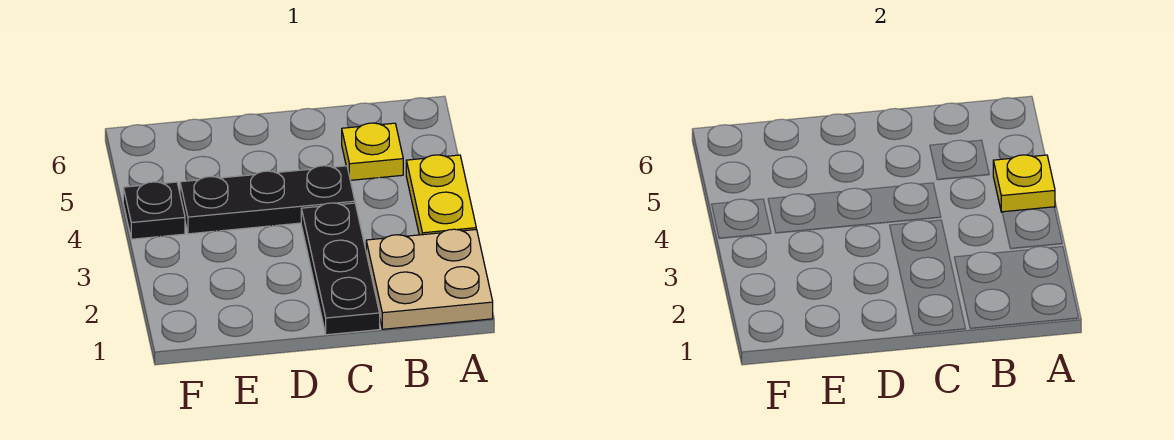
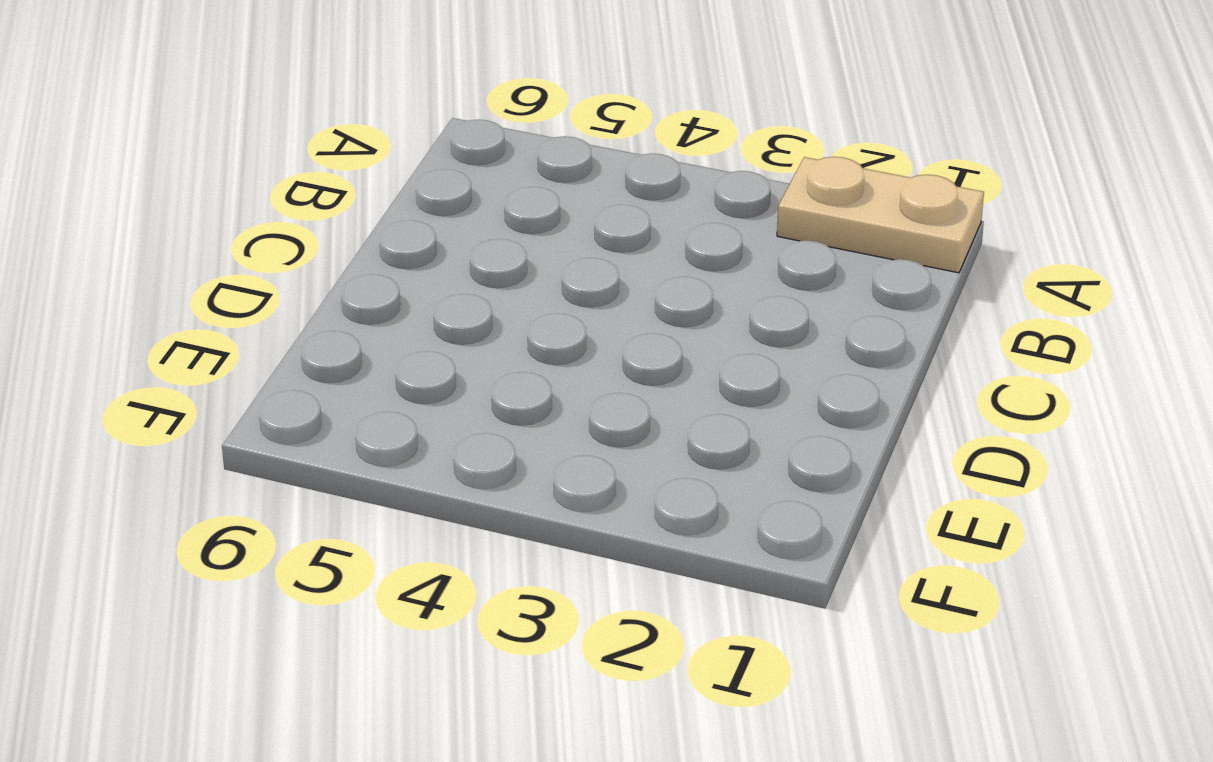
tan 1x2 plate [777,157,984,273] -> tan 2x2 plate [366,229,493,329]
none -> yellow 1x2 plate [406,155,476,235]
none -> yellow 1x1 plate [342,123,403,180]

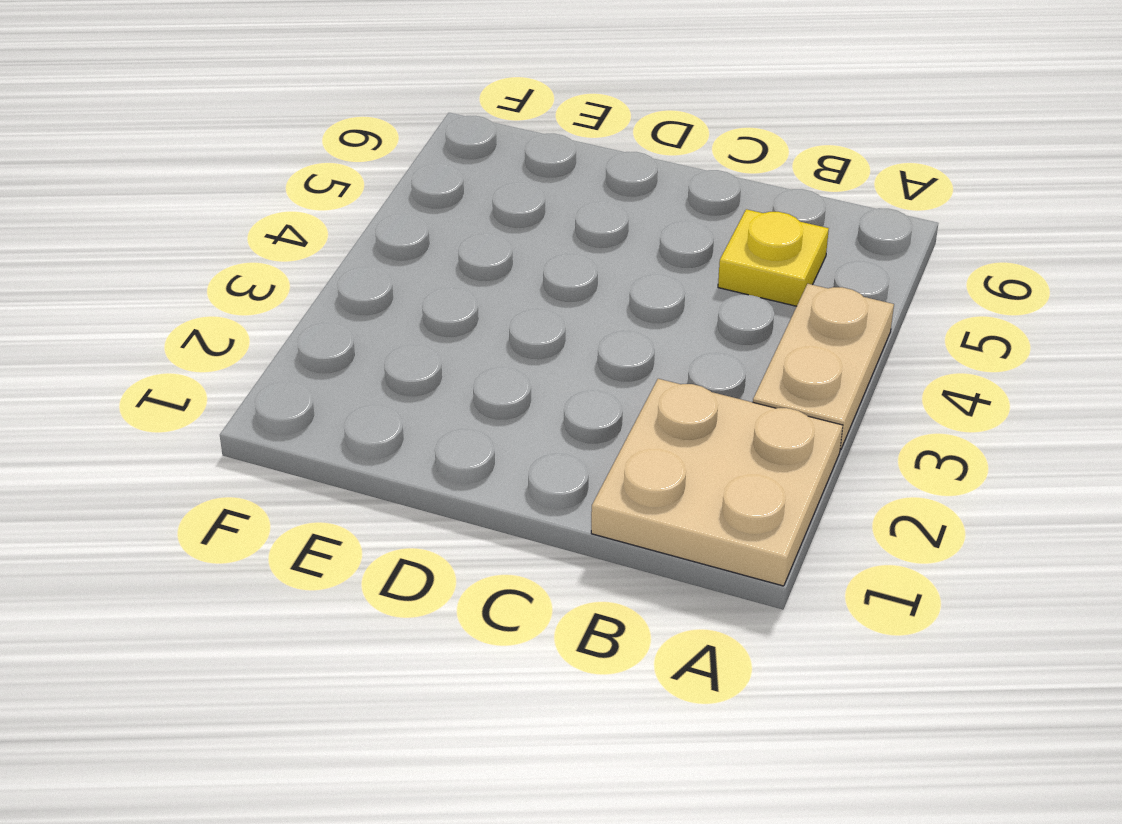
tan 1x2 plate [753,284,894,450] -> yellow 1x2 plate [406,155,476,235]
none -> black 1x3 plate [301,203,380,335]
none -> black 1x3 plate [180,166,355,234]

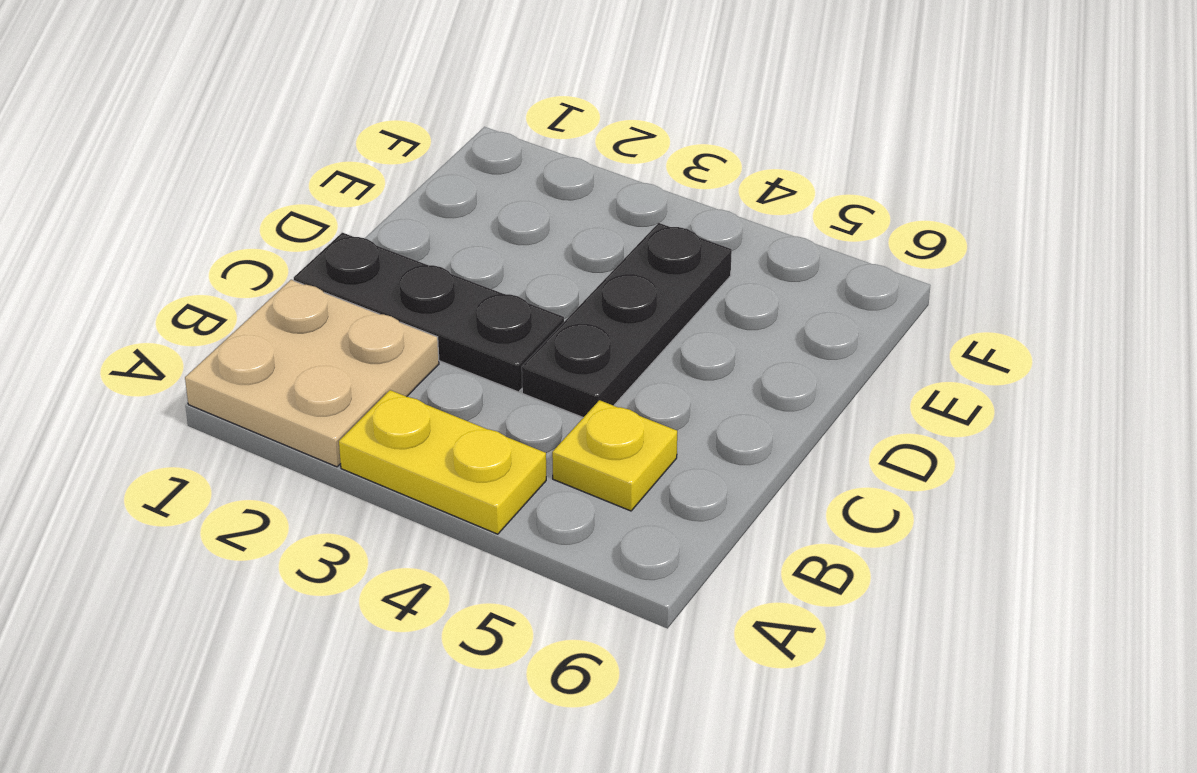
none -> black 1x1 plate [123,182,185,239]
none -> yellow 1x1 plate [993,155,1055,212]

